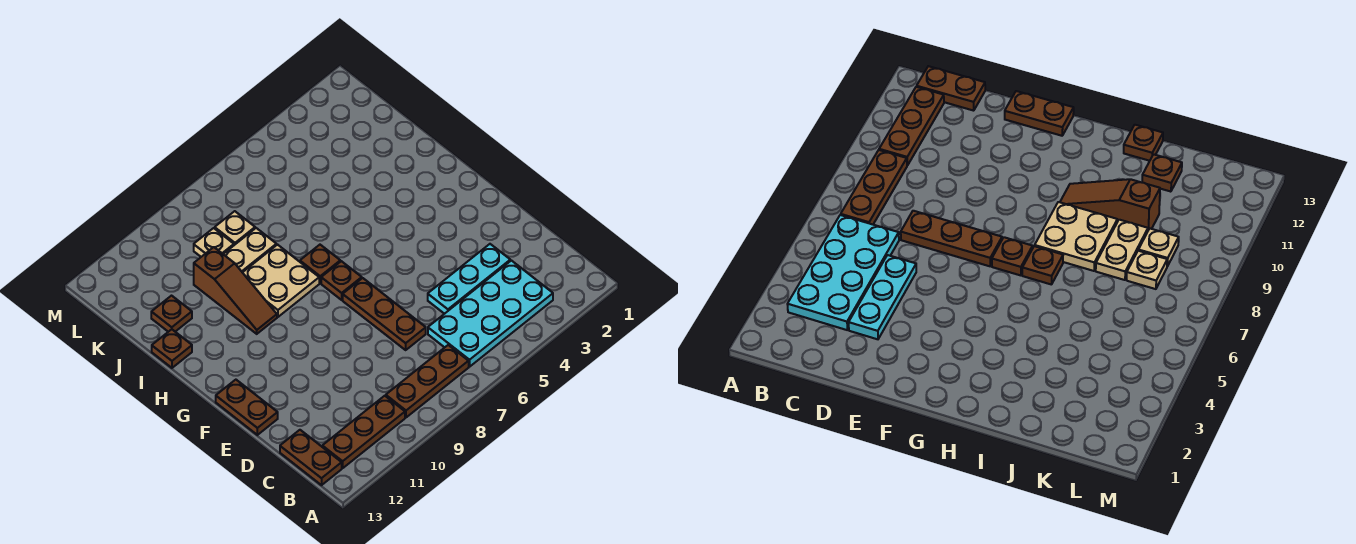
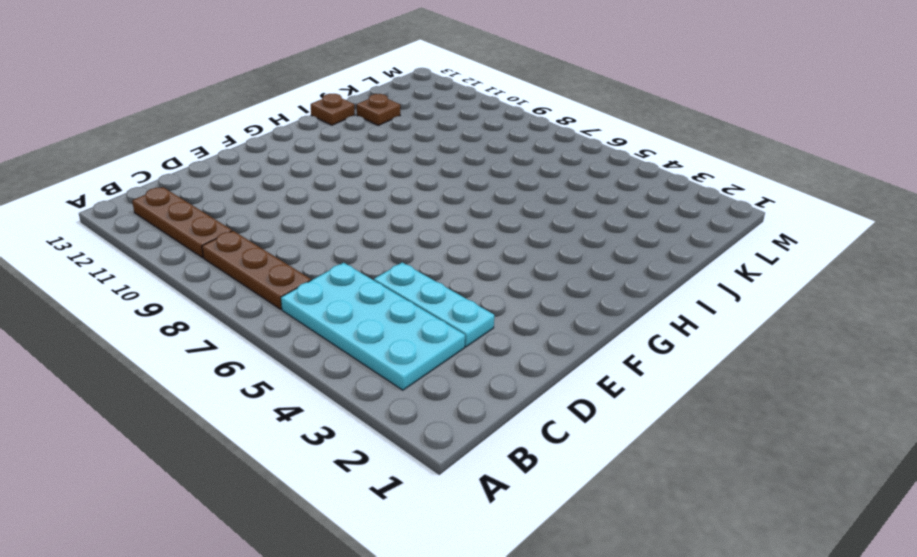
none -> brown 1x2 plate [280,430,342,485]
none -> brown 1x3 plate [343,278,426,350]
none -> brown 1x2 plate [216,380,278,435]

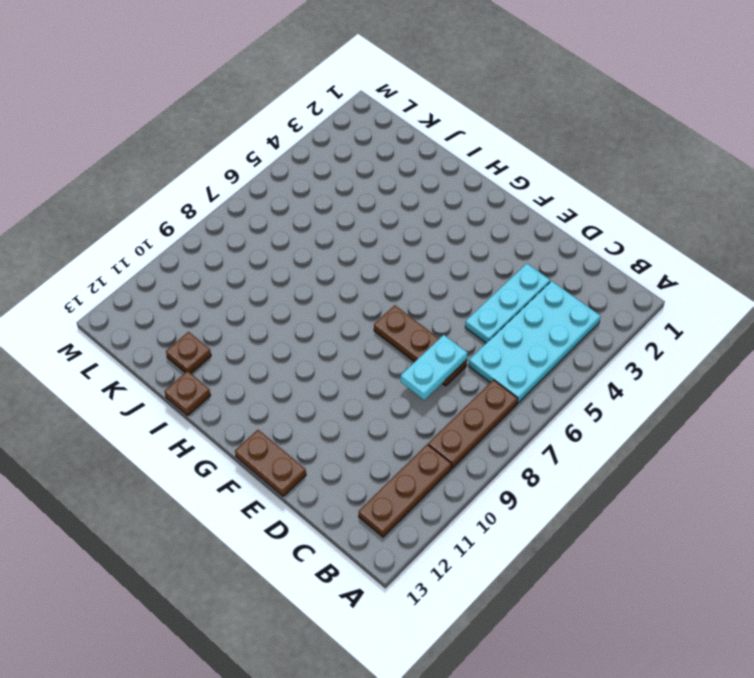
cyan 1x2 plate [400,335,468,400] -> none
none -> brown 1x2 plate [280,430,342,485]
none -> brown 1x1 plate [321,261,362,300]
none -> brown 1x1 plate [300,245,340,283]

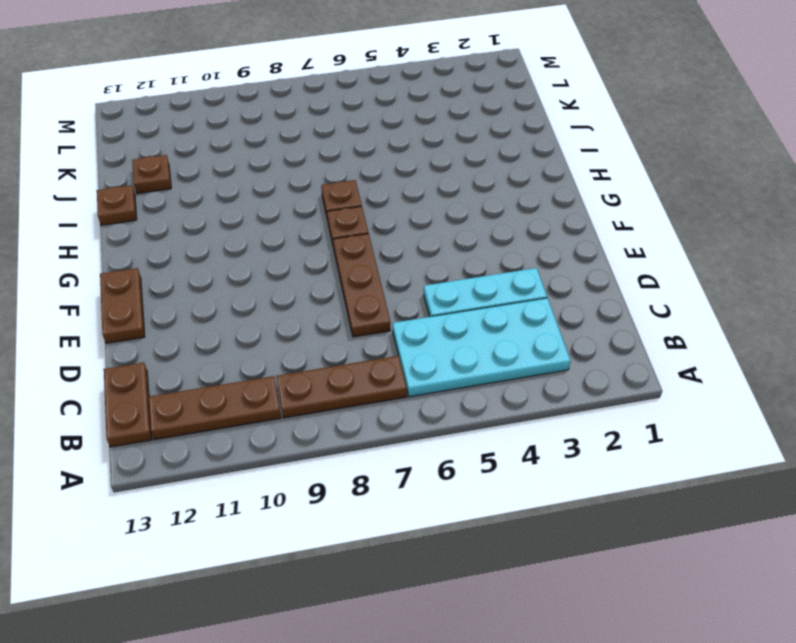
none -> tan 2x2 plate [242,245,319,317]
none -> brown 1x3 slope [194,247,277,334]
none -> tan 1x2 plate [224,228,276,272]

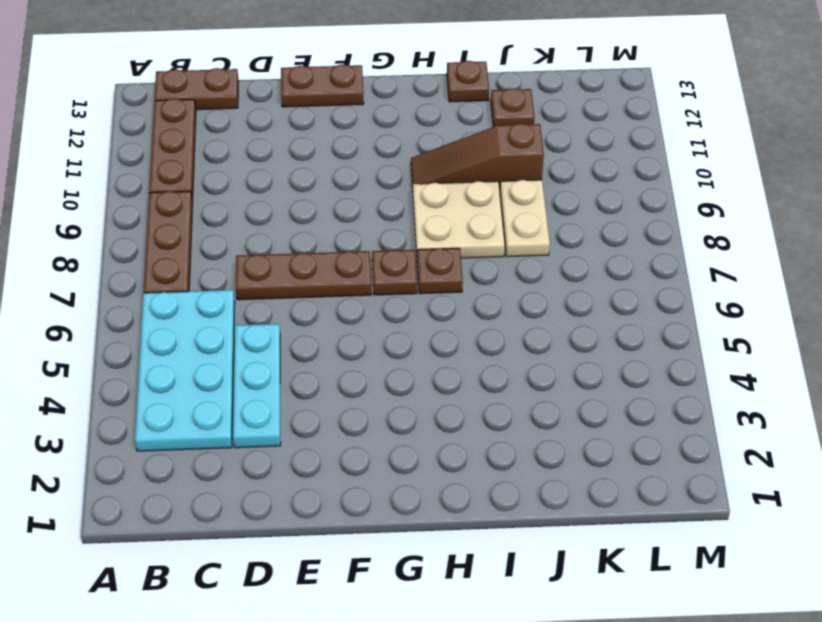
none -> tan 1x1 plate [215,211,255,245]
none -> tan 1x1 plate [194,228,234,257]

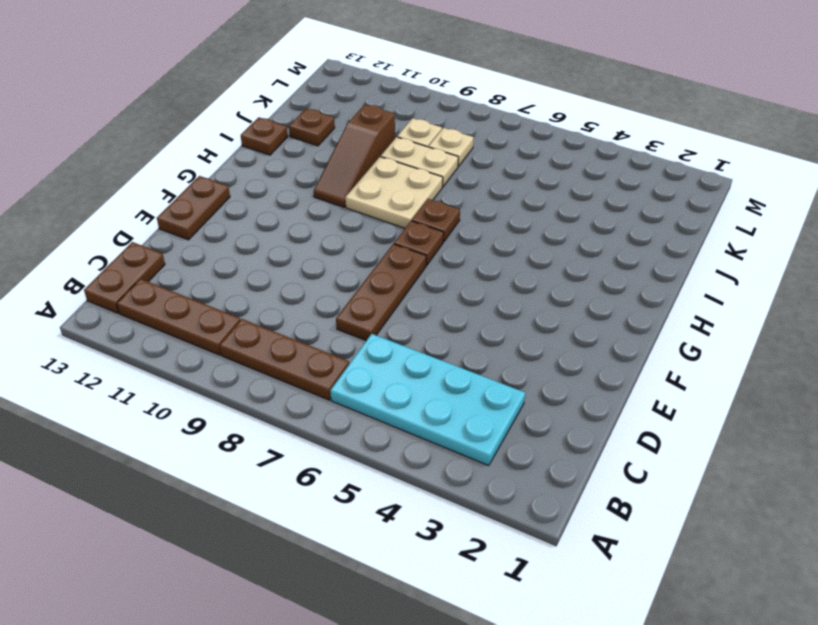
none -> cyan 1x3 plate [428,244,510,314]

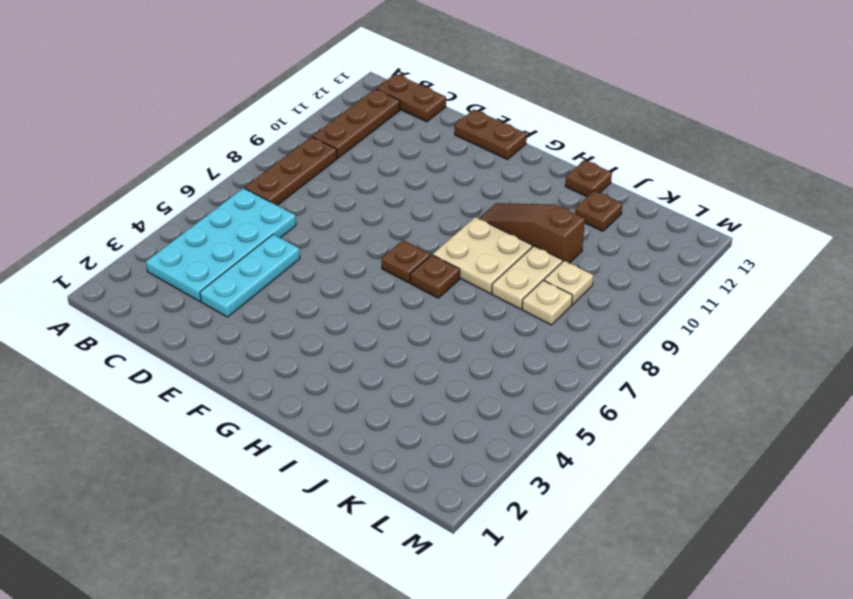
none -> brown 1x3 plate [343,278,426,350]

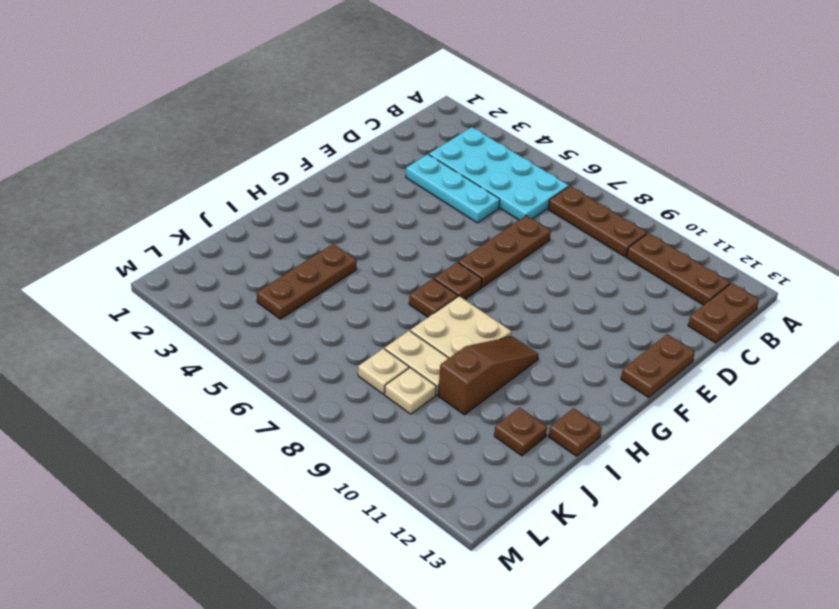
brown 1x3 plate [257,244,357,319] -> none

